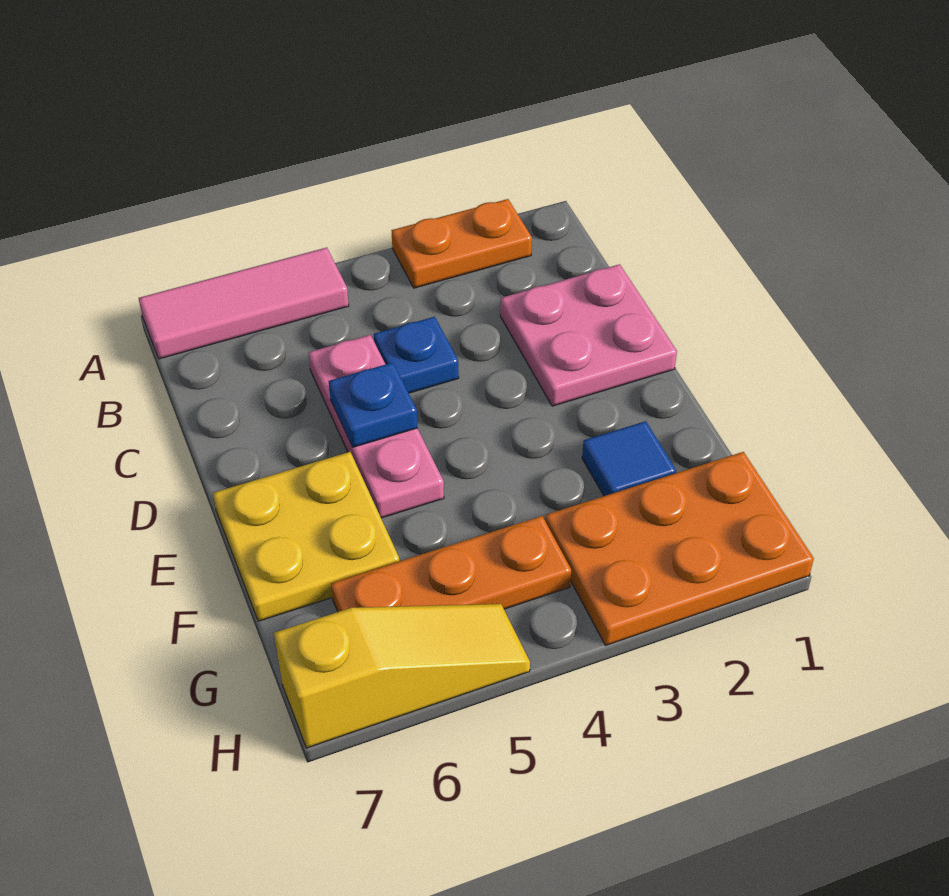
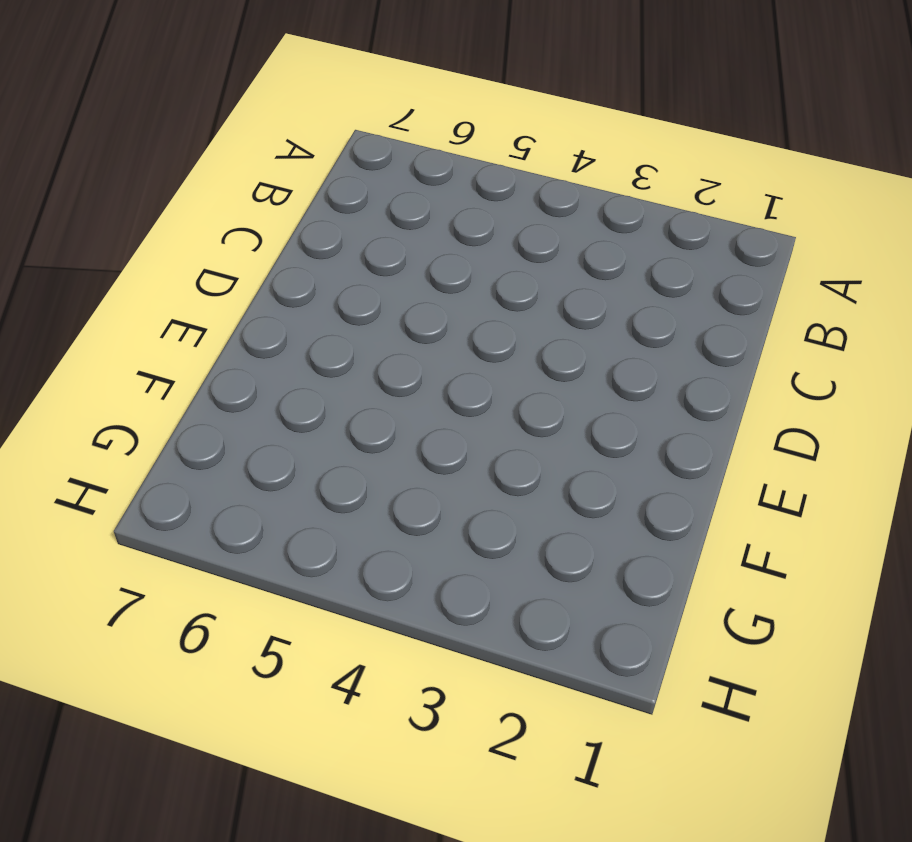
none -> orange 1x2 plate [391,199,532,288]
none -> pink 1x3 tile [139,248,349,359]

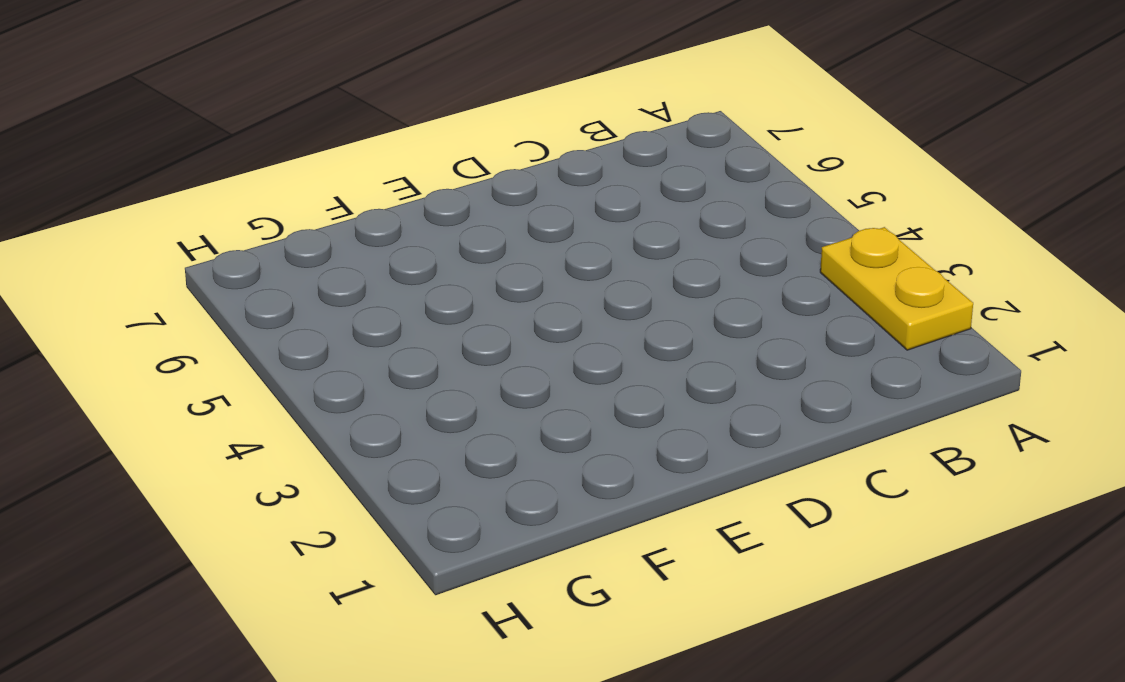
yellow 1x2 plate [820,227,973,350] -> orange 1x2 plate [391,199,532,288]
none -> pink 1x3 tile [139,248,349,359]
none -> pink 2x2 plate [500,264,677,406]

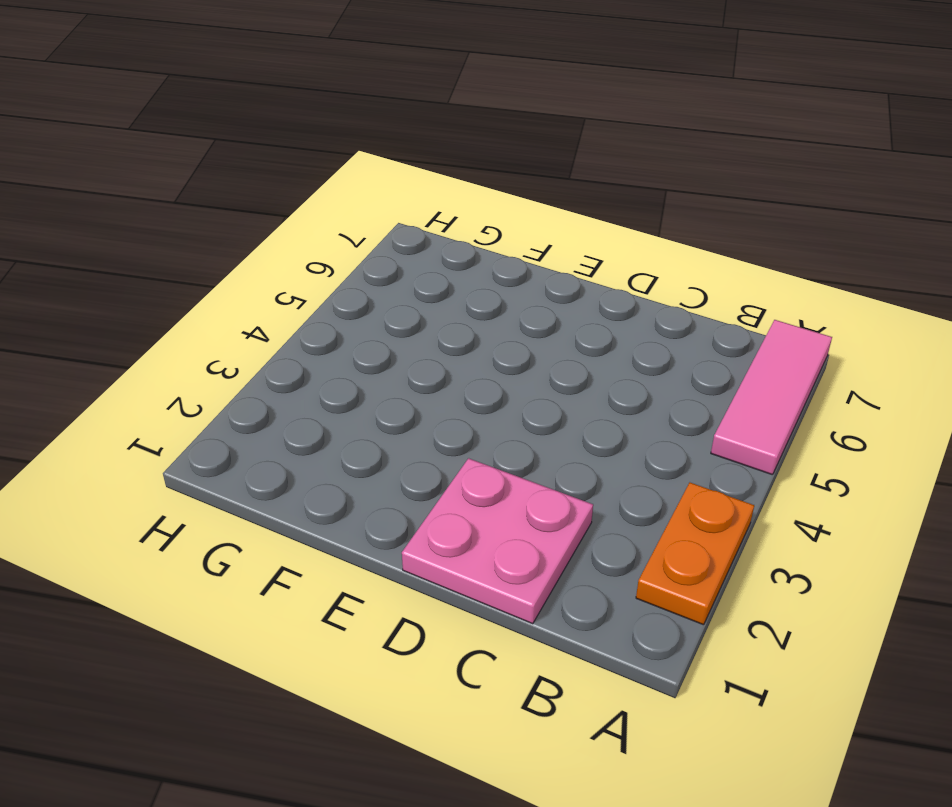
none -> blue 1x1 plate [374,317,459,393]
none -> pink 1x3 plate [308,335,444,518]

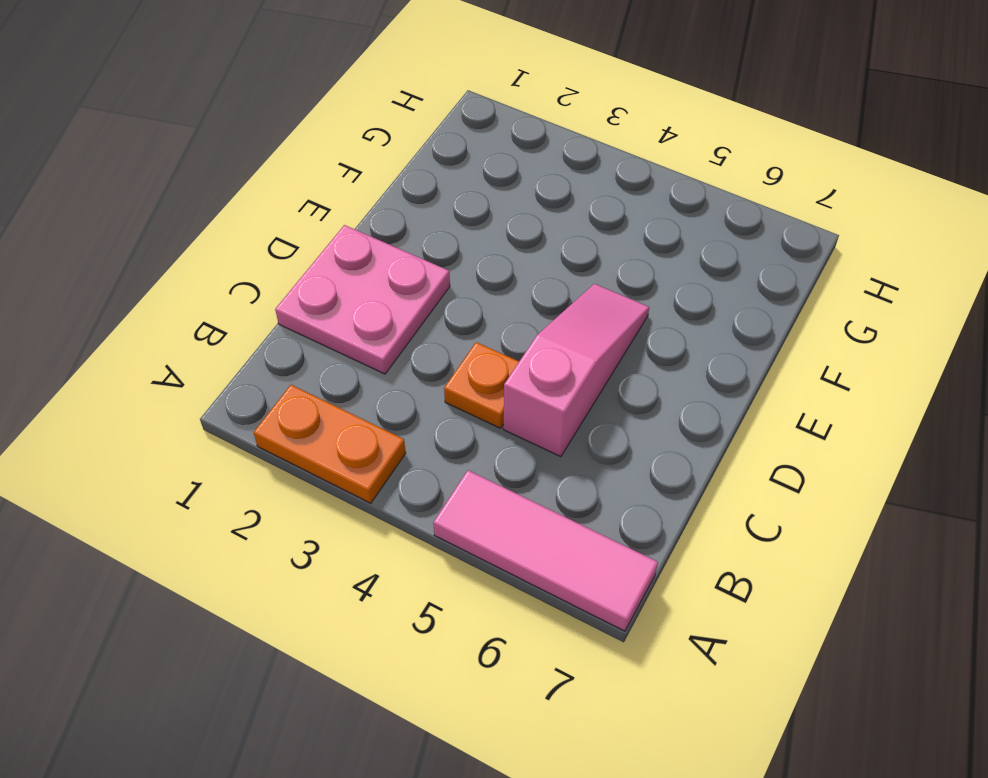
orange 1x1 plate [444,342,519,428] -> blue 1x1 plate [374,317,459,393]
pink 1x3 slope [504,284,649,457] -> pink 1x3 plate [308,335,444,518]
none -> yellow 2x2 plate [213,452,400,621]
none -> blue 1x1 tile [582,421,676,496]

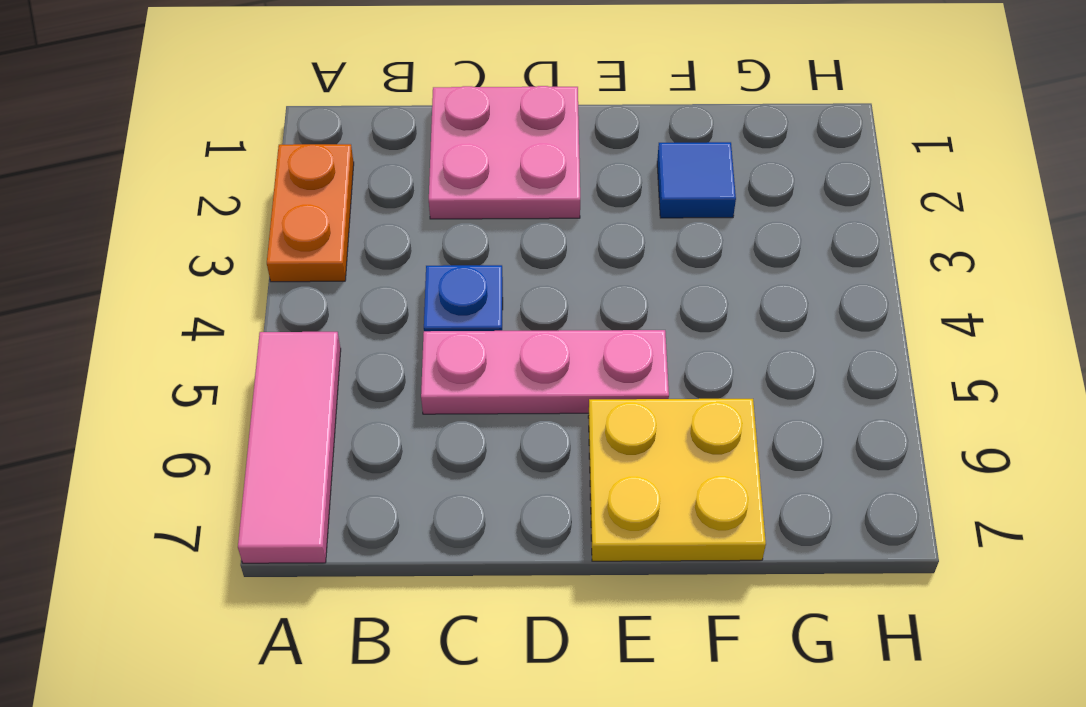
none -> orange 2x3 plate [545,452,814,646]
none -> orange 1x3 plate [331,516,571,612]

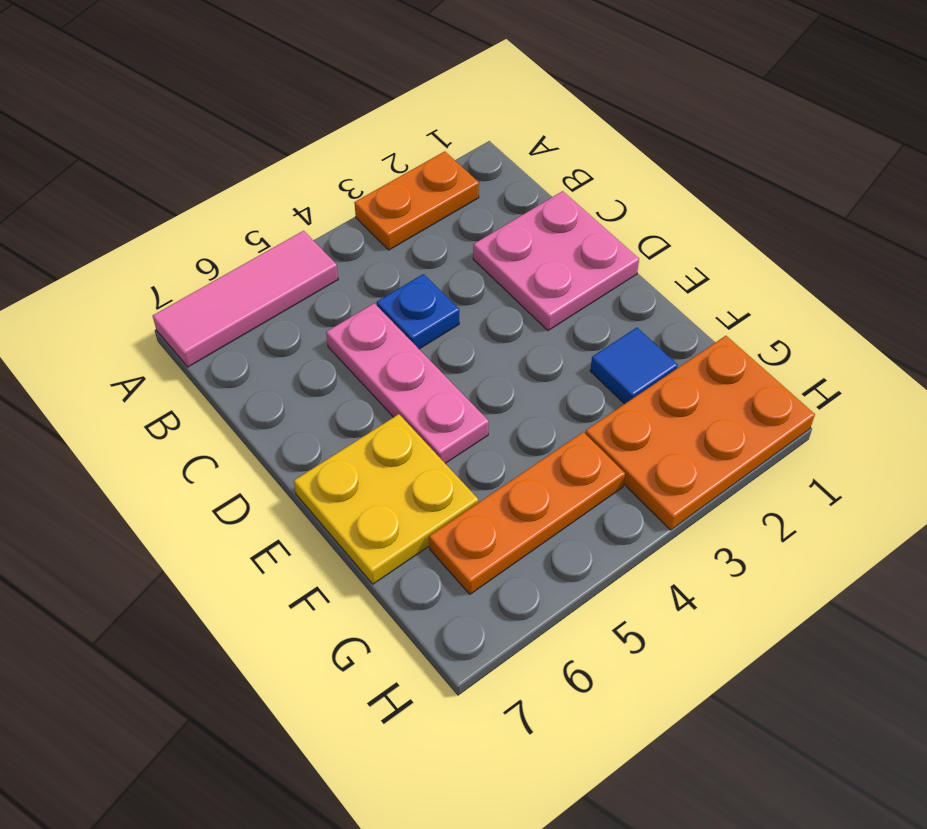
none -> yellow 1x3 slope [274,604,530,748]
none -> blue 1x1 plate [329,362,418,447]

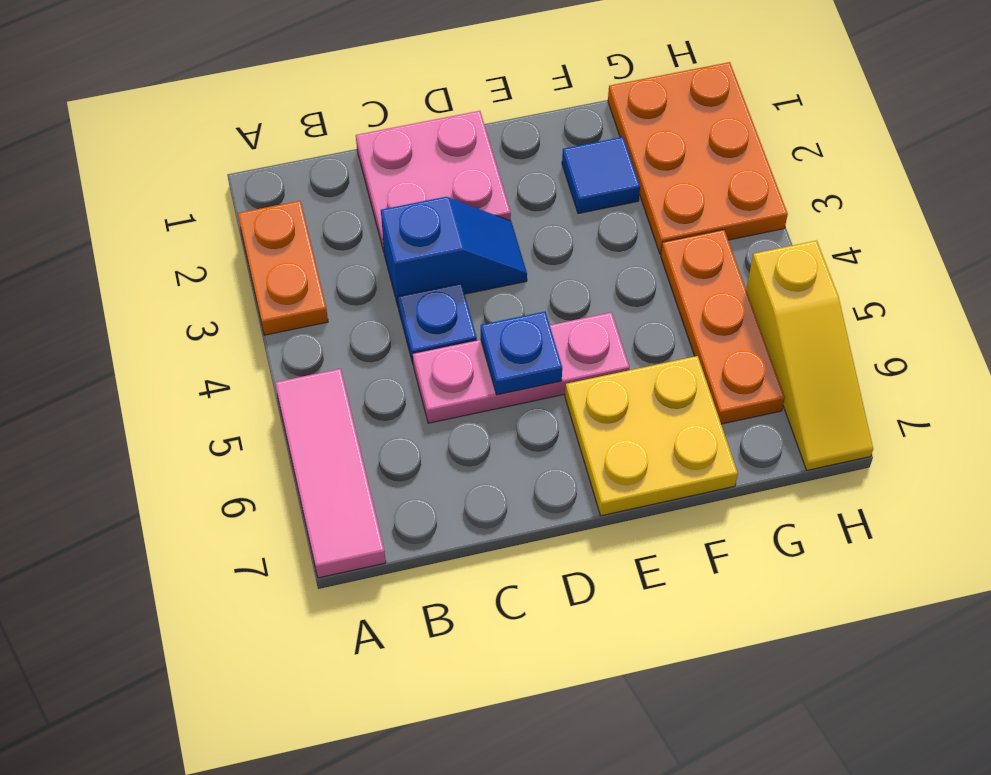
blue 1x2 slope [381,197,527,308] -> none
yellow 1x3 slope [746,241,873,470] -> yellow 1x3 slope turned to [274,604,530,748]

